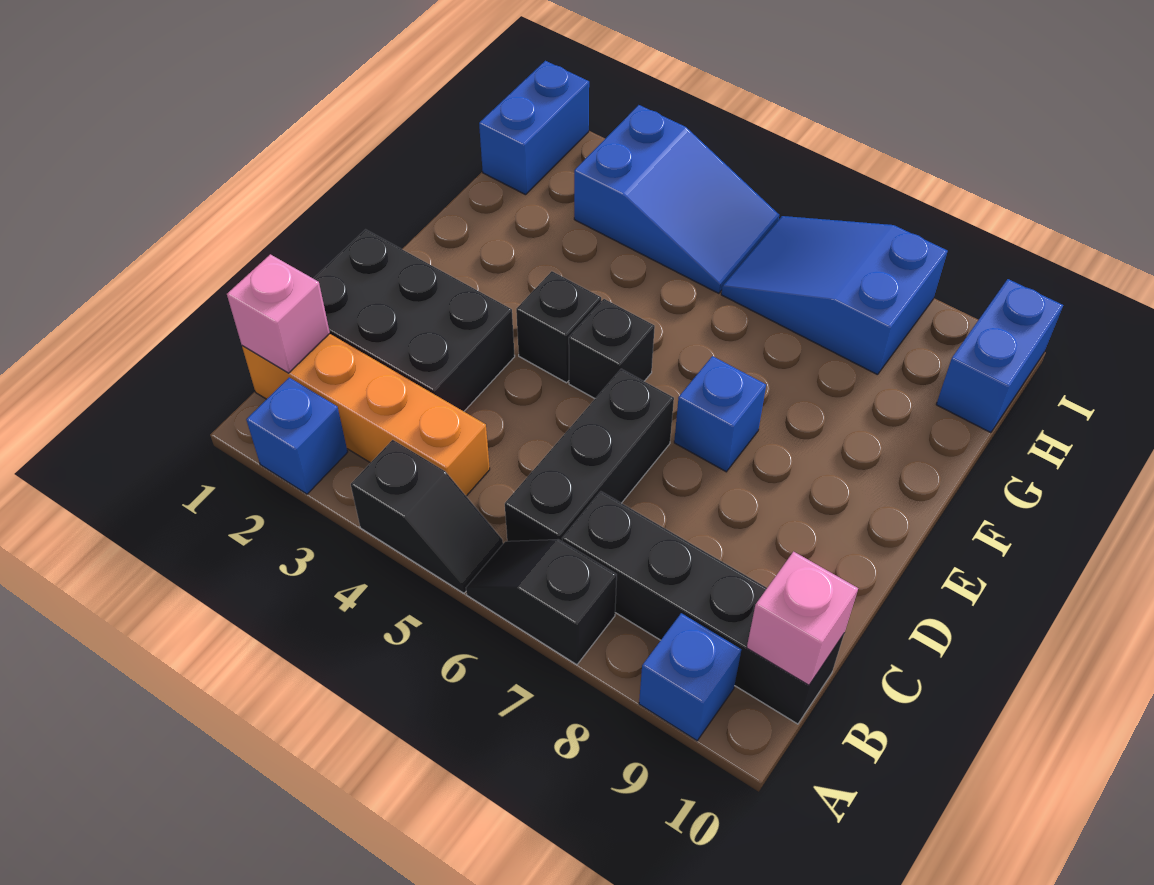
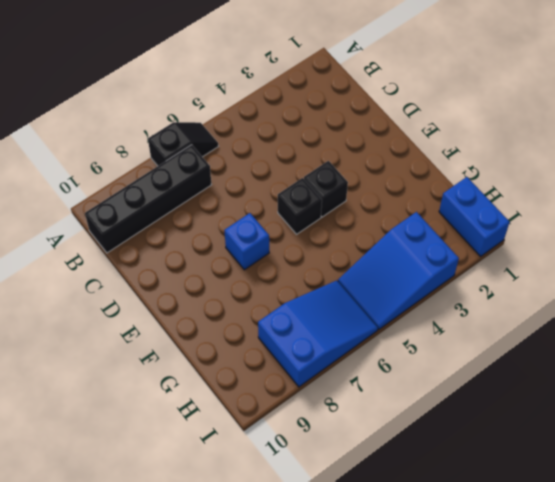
none -> blue 1x1 brick [246,378,348,494]
none -> black 1x2 slope [351,440,503,593]
none -> blue 1x1 brick [639,613,741,741]

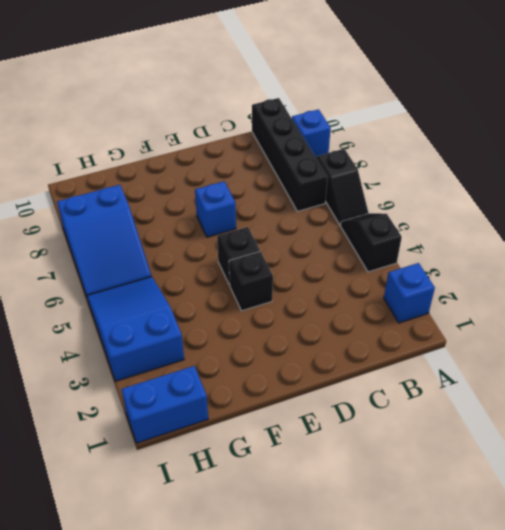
none -> orange 1x4 brick [242,334,490,496]
none -> black 1x3 brick [505,369,674,541]
none -> black 2x3 brick [313,230,515,411]

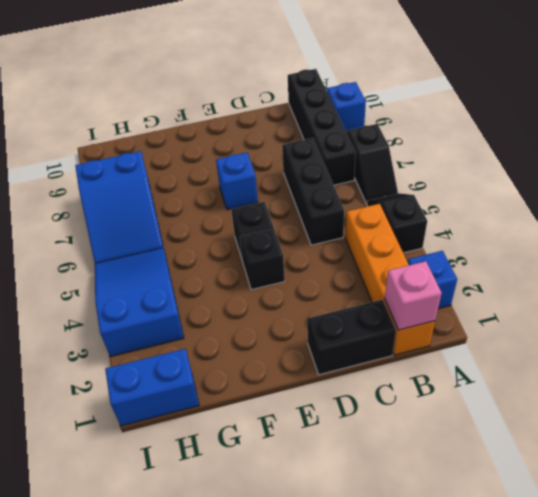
black 1x2 brick [307,300,396,375] -> black 2x3 brick [313,230,515,411]
black 1x3 brick [282,138,344,245] -> black 1x3 brick turned to [505,369,674,541]
none -> blue 1x2 brick [936,279,1063,433]
none -> pink 1x1 brick [747,552,858,685]

